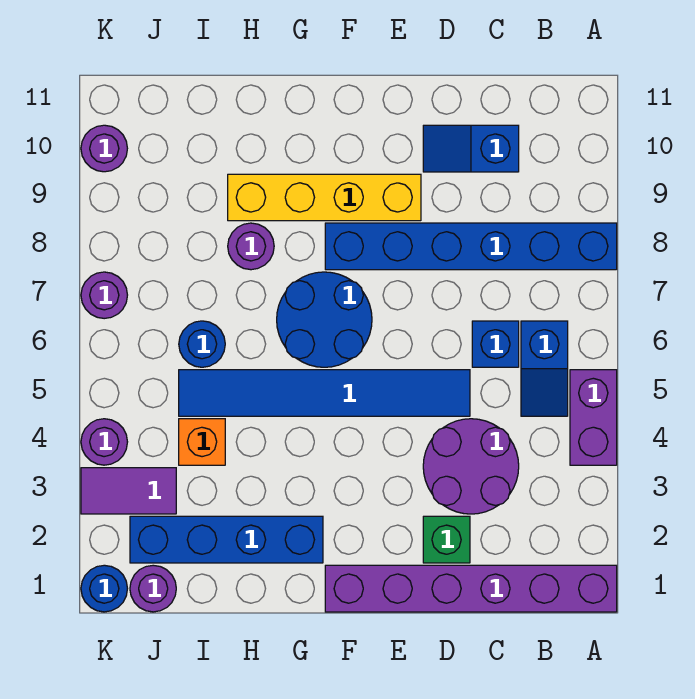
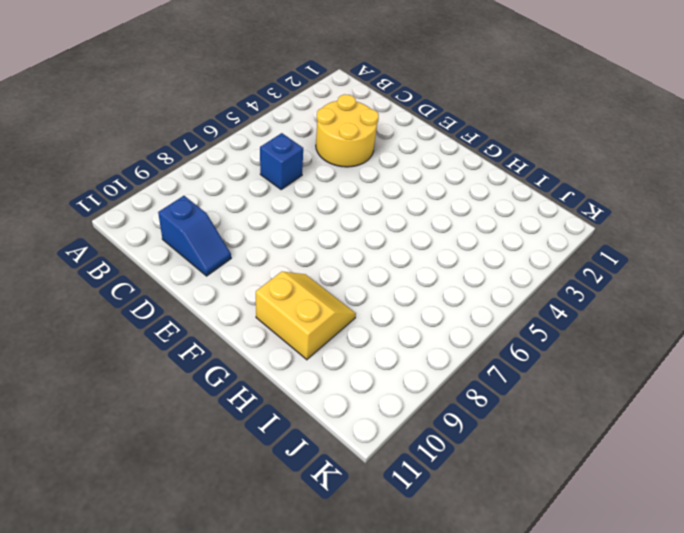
yellow 2x2 round brick [316,94,379,167] -> purple 2x2 round brick [423,419,519,514]
yellow 2x2 slope [256,272,356,360] -> yellow 1x4 brick [228,174,421,221]
none -> purple 1x6 brick [325,565,617,612]
none -> purple 1x2 brick [570,370,617,465]
none -> blue 1x6 brick [325,223,617,270]

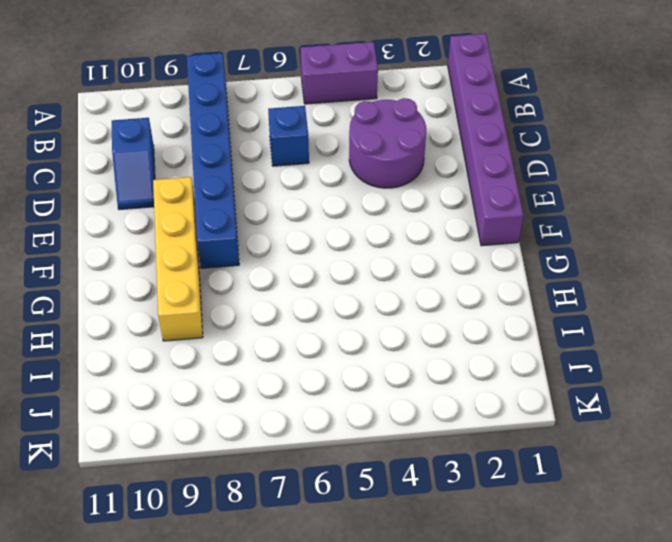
none -> blue 1x2 slope [521,321,568,416]
none -> green 1x1 brick [423,516,470,563]
none -> blue 1x6 tile [179,370,470,416]

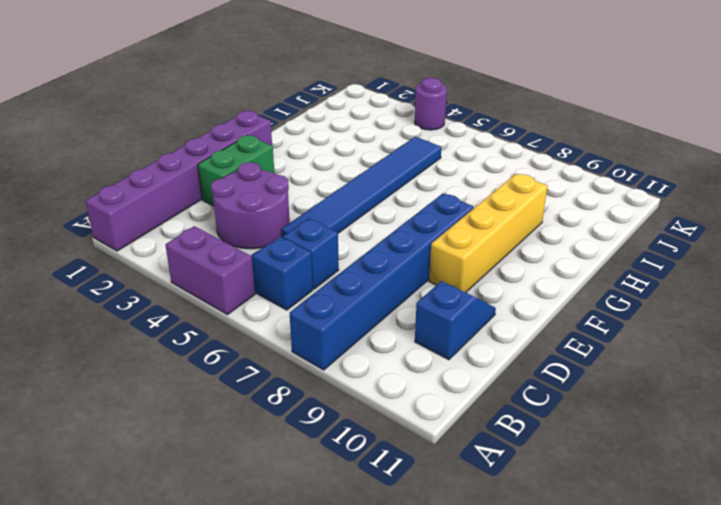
green 1x2 brick [198,135,274,206] -> green 1x1 brick [423,516,470,563]
none -> blue 2x2 round brick [277,272,372,367]
none -> blue 1x4 brick [130,516,323,563]
none -> purple 1x1 round brick [228,223,274,270]

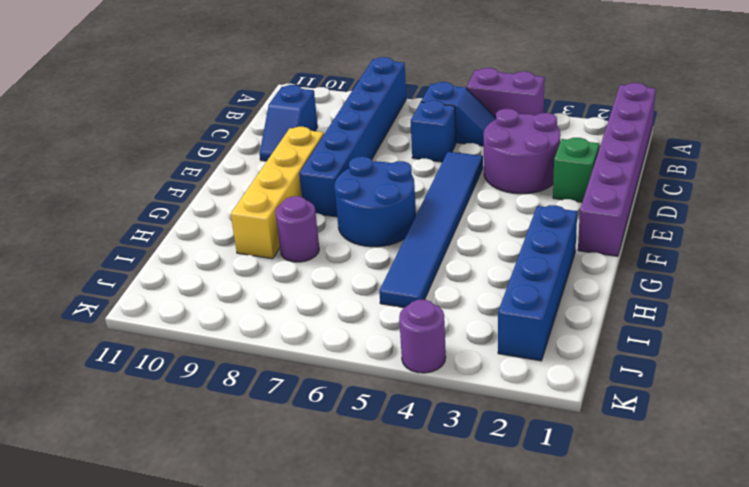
none -> orange 1x1 brick [179,419,225,465]
none -> blue 1x1 round brick [179,321,225,367]
none -> purple 1x1 round brick [130,565,176,612]

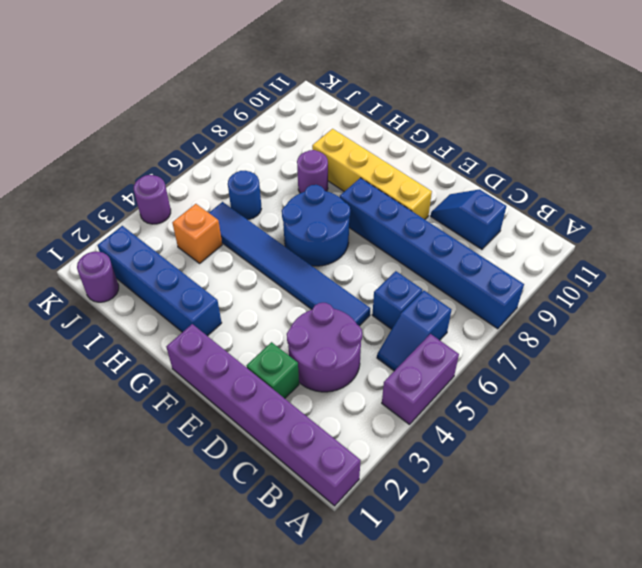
none -> purple 1x2 tile [81,468,176,514]
none -> blue 1x1 round brick [81,565,128,612]
none -> purple 1x1 round brick [81,272,127,319]

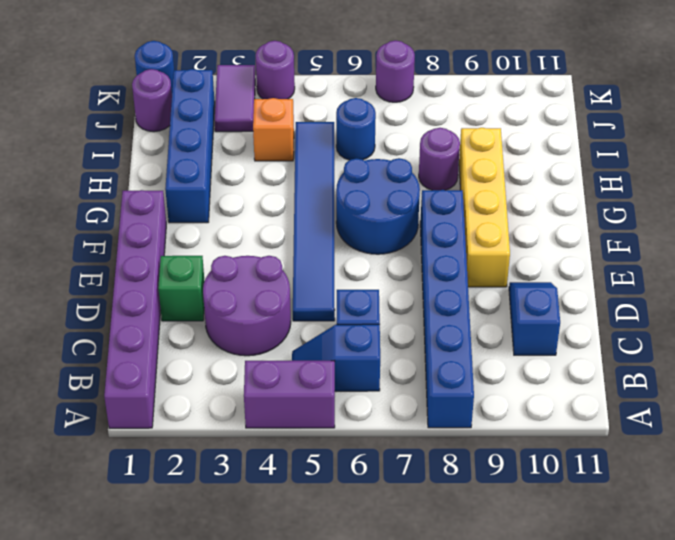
none -> purple 1x1 round brick [81,125,127,172]

